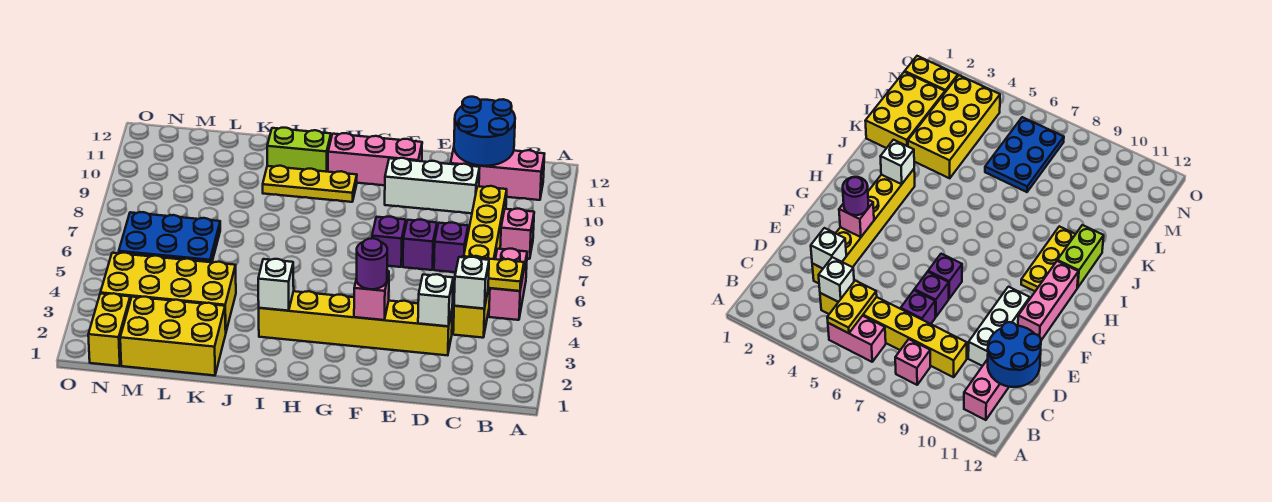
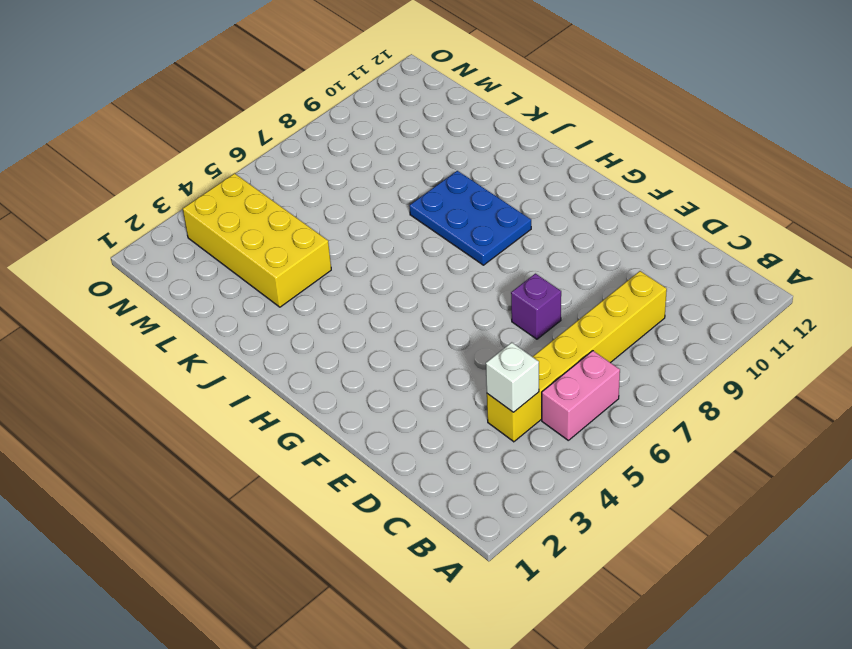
blue 2x3 plate [409,171,531,265] -> blue 2x3 plate moved to [119,212,220,262]
none -> pink 1x1 brick [500,209,534,259]
none -> pink 1x3 brick [450,148,544,200]
none -> yellow 1x6 brick [259,291,452,355]

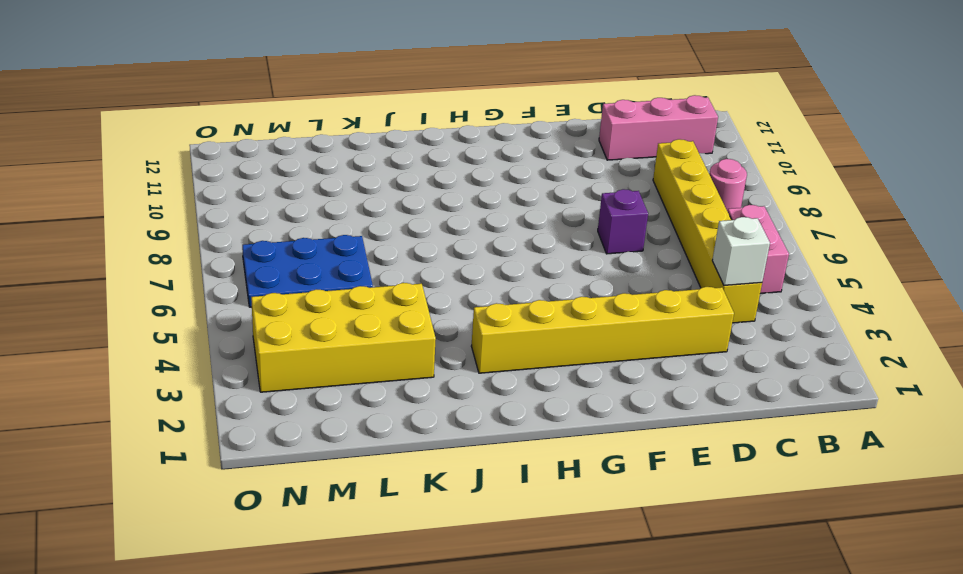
pink 1x1 round brick [709,159,747,211] -> pink 1x1 brick [500,209,534,259]
none -> purple 1x1 brick [434,222,468,272]
none -> white 1x3 brick [385,158,480,213]
none -> purple 1x1 brick [372,217,406,267]

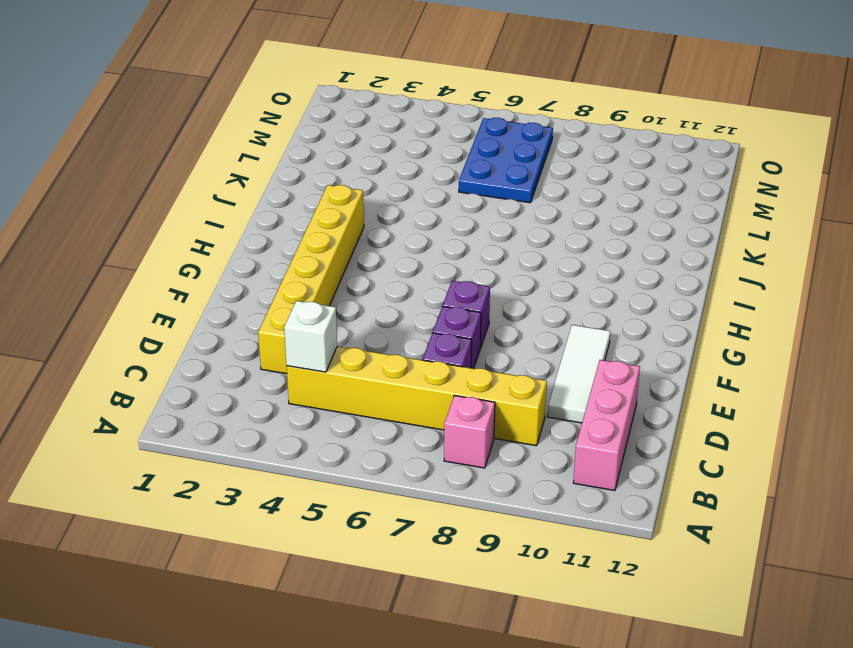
white 1x3 tile [547,325,610,423] -> white 1x3 brick [385,158,480,213]
none -> pink 1x2 brick [489,249,527,320]
none -> pink 1x3 brick [328,133,422,185]
none -> yellow 1x3 plate [263,166,357,202]

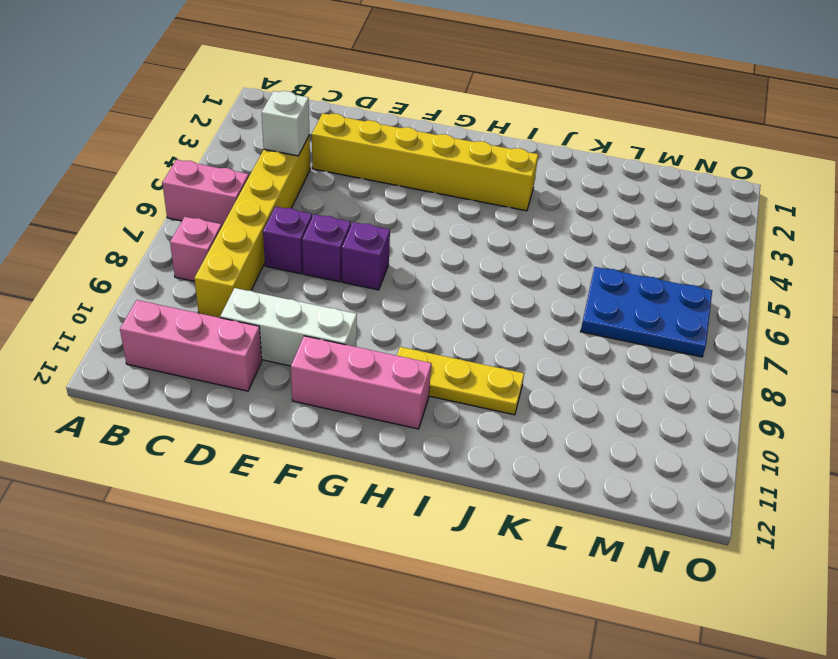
pink 1x2 brick [162,160,249,226] -> pink 1x2 brick turned to [489,249,527,320]
none -> lime 1x2 brick [267,128,331,172]
none -> yellow 2x3 brick [120,297,226,376]
none -> yellow 2x4 brick [100,253,236,331]

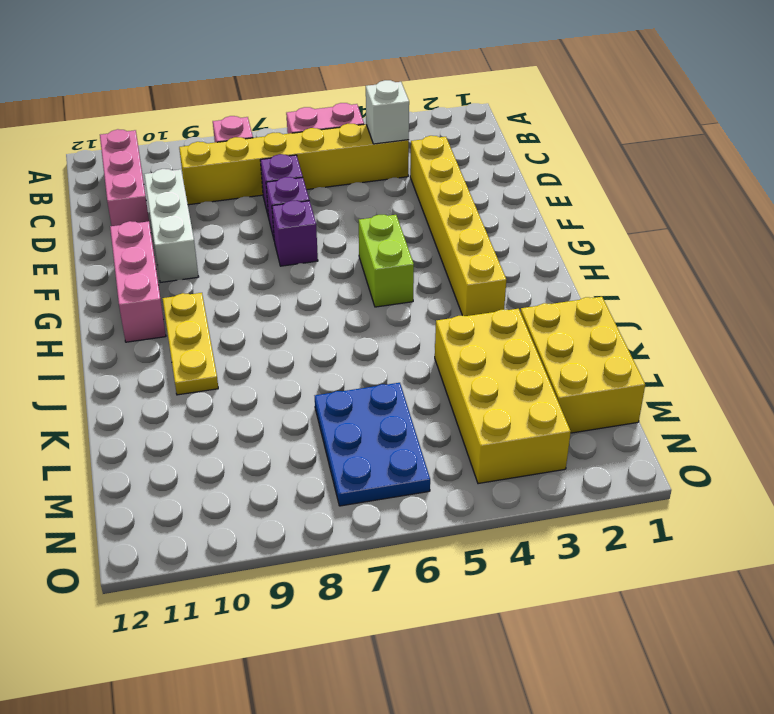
lime 1x2 brick [359,215,414,307] -> lime 1x2 brick moved to [267,128,331,172]
none -> yellow 1x2 brick [88,293,130,366]
none -> yellow 1x2 plate [462,256,524,291]
none -> blue 2x2 round brick [454,97,515,166]

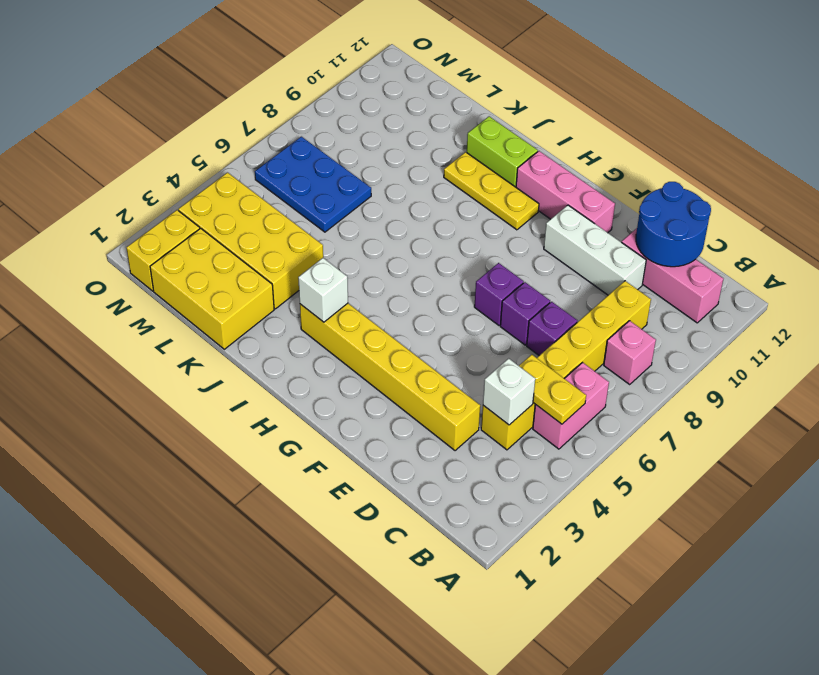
none -> white 1x1 brick [418,274,453,326]
none -> pink 1x1 brick [354,271,389,320]
none -> purple 1x1 round brick [357,238,387,289]

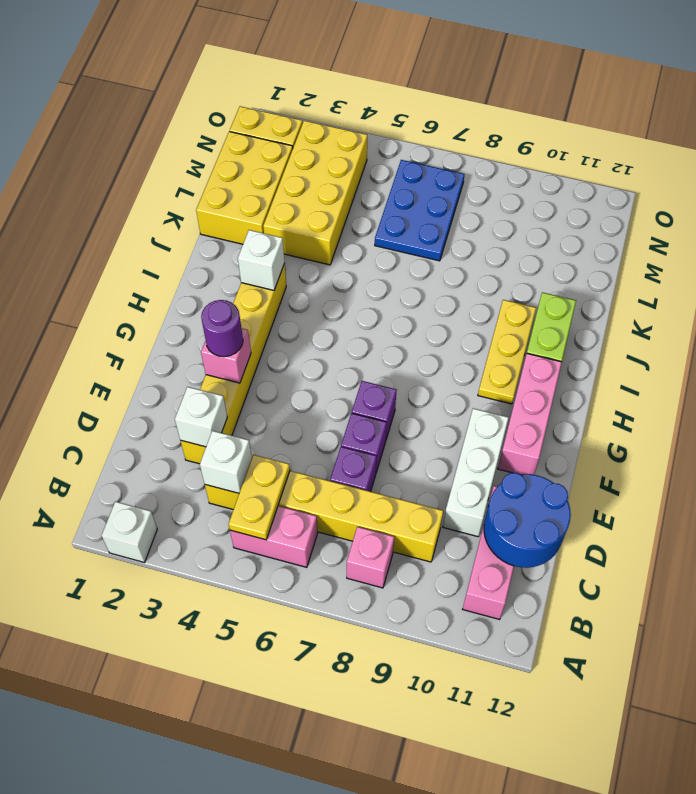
white 1x1 brick [102,501,157,562] -> none

